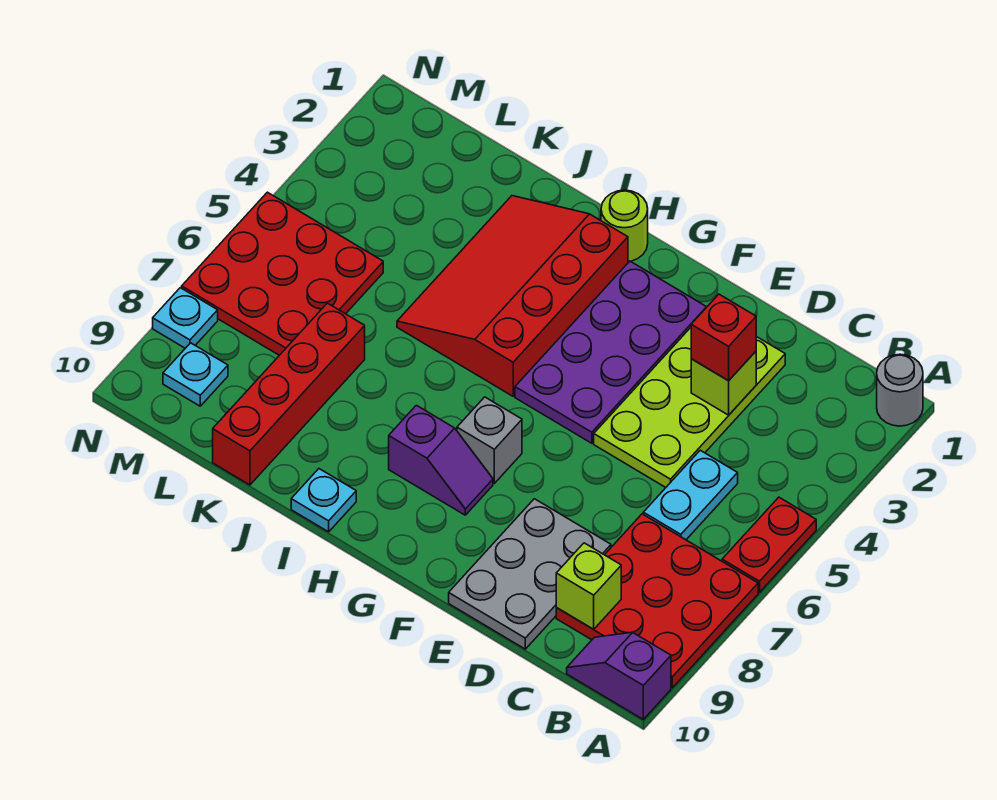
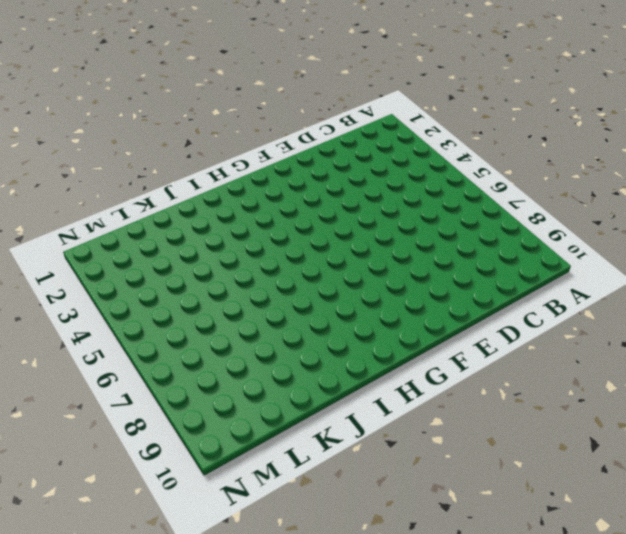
none -> grey 1x1 round brick [877,354,923,426]
none -> red 1x2 plate [722,497,816,592]
none -> red 3x3 plate [556,514,758,688]

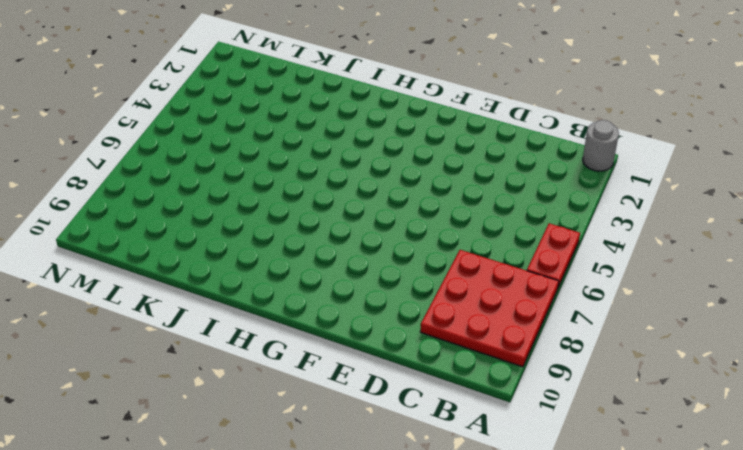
none -> purple 1x2 slope [567,632,671,719]
none -> cyan 1x2 plate [643,450,738,540]
none -> lime 2x4 plate [594,328,785,487]

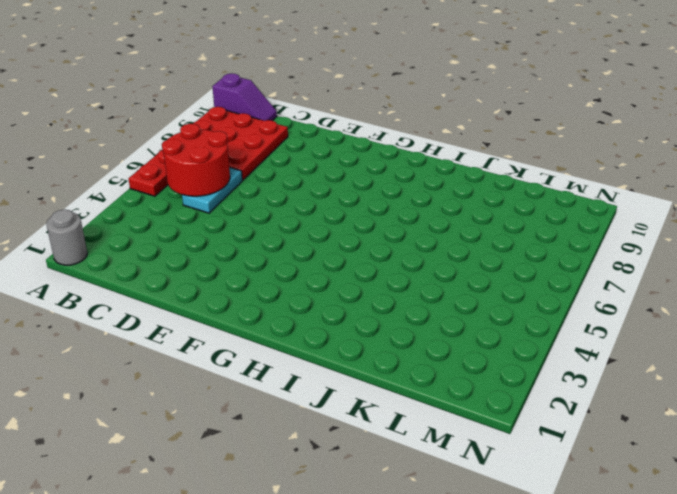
red 2x2 round brick [162,124,230,196] -> none
none -> lime 2x4 plate [594,328,785,487]
none -> grey 2x3 plate [449,499,611,649]
none -> purple 2x4 plate [515,261,706,443]

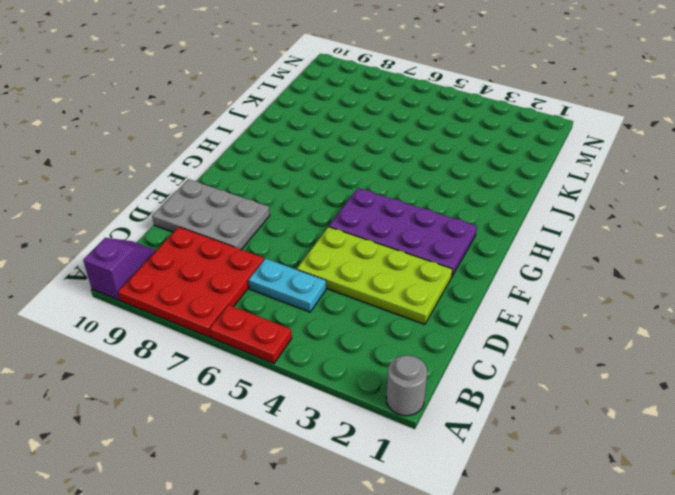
none -> grey 1x1 brick [457,397,522,483]
none -> purple 1x2 slope [389,405,493,515]
none -> lime 1x1 round brick [601,190,648,262]

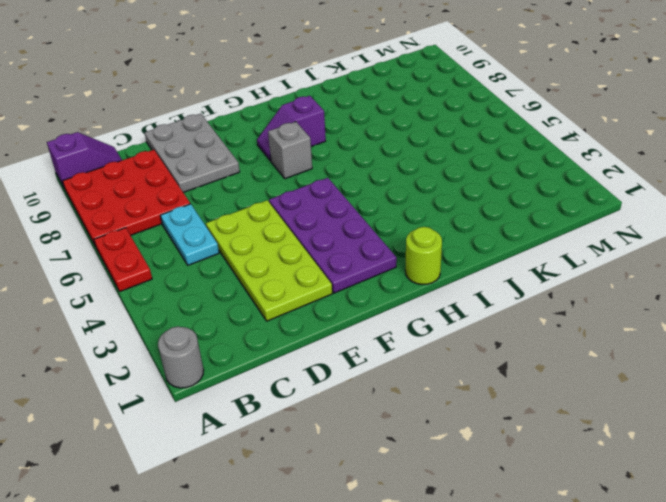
none -> red 3x4 slope [397,196,628,396]
none -> cyan 1x1 plate [291,469,356,532]
none -> red 1x4 brick [213,303,365,485]

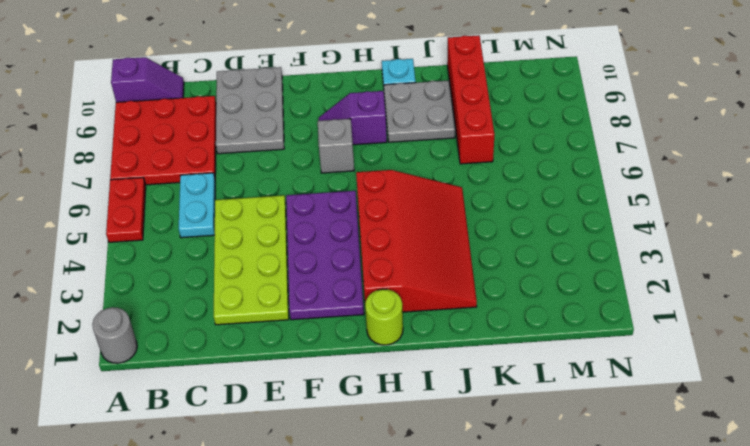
grey 2x2 plate [384,80,455,142] -> none
none -> red 3x3 plate [182,192,383,355]
none -> cyan 1x1 plate [163,343,228,406]
none -> cyan 1x1 plate [153,288,218,348]

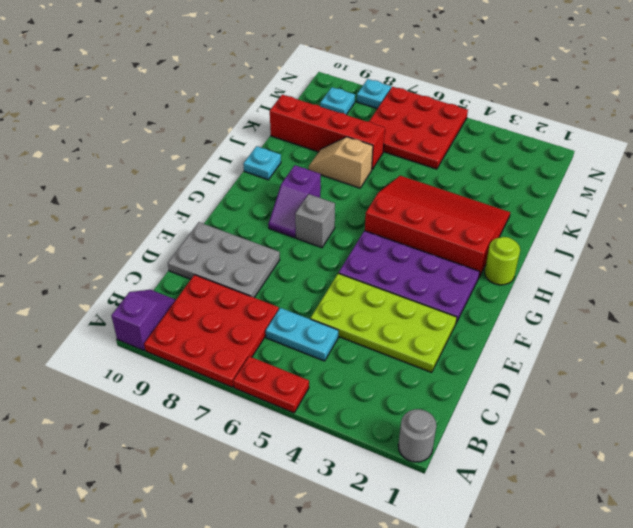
tan 1x2 slope [309,137,373,188] -> none
none -> lime 1x1 brick [556,543,621,629]
none -> lime 1x1 brick [691,351,756,415]
none -> red 1x1 brick [691,294,756,381]

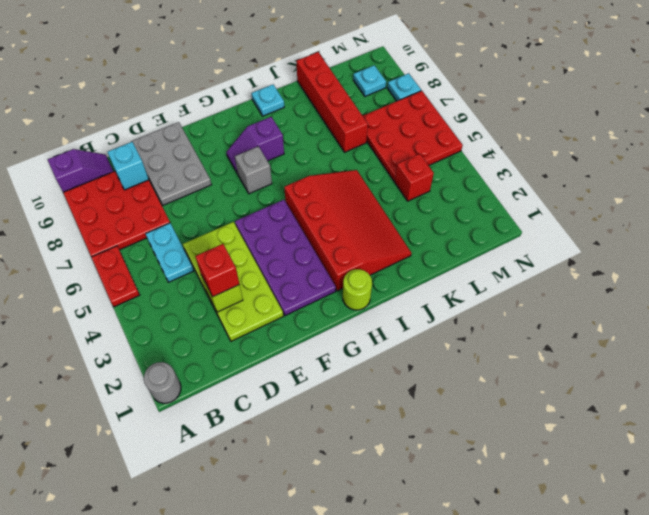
cyan 1x1 brick [107,142,149,190] -> lime 1x1 brick [556,543,621,629]
red 1x1 brick [395,154,434,201] -> none

